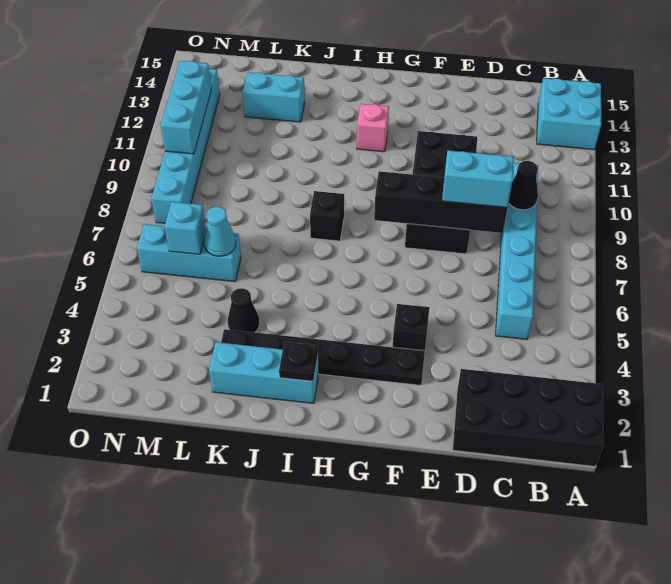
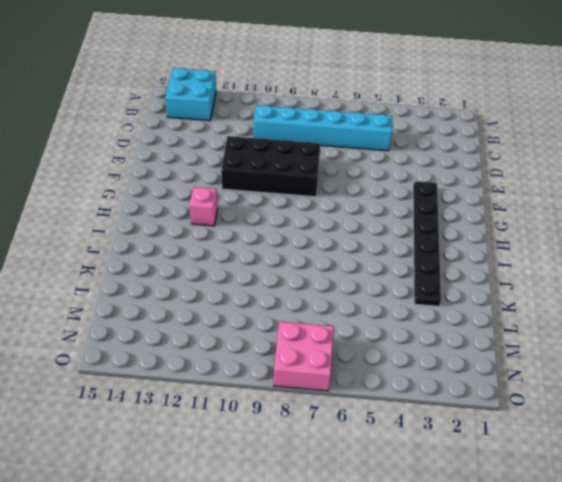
pink 2x2 brick [274,321,334,391] -> cyan 1x6 brick [151,69,220,223]
none -> black 2x4 brick [453,369,603,466]
none -> black 1x1 brick [393,304,429,351]
none -> cyan 1x3 brick [209,342,318,403]

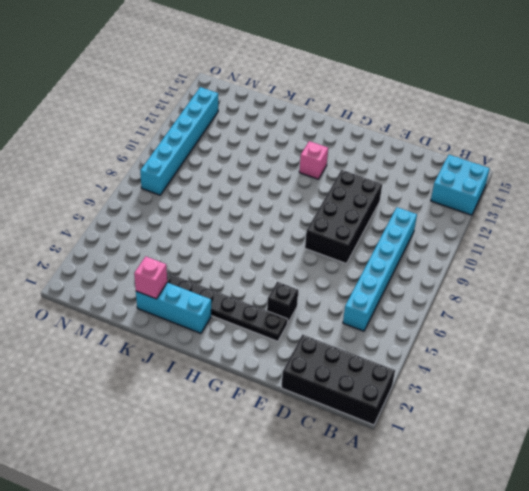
pink 1x1 brick [134,256,167,299] -> none
none -> black 1x1 brick [310,191,344,241]
none -> black 1x1 cone [228,288,259,332]
none -> cyan 1x2 brick [242,72,305,122]

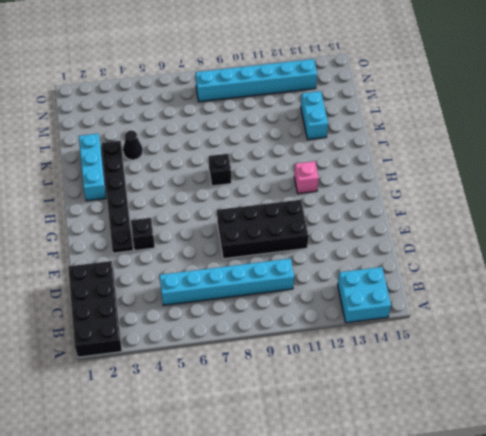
none -> cyan 1x3 brick [137,224,241,282]
none -> black 1x1 cone [509,161,538,210]
none -> black 1x4 brick [374,171,507,233]

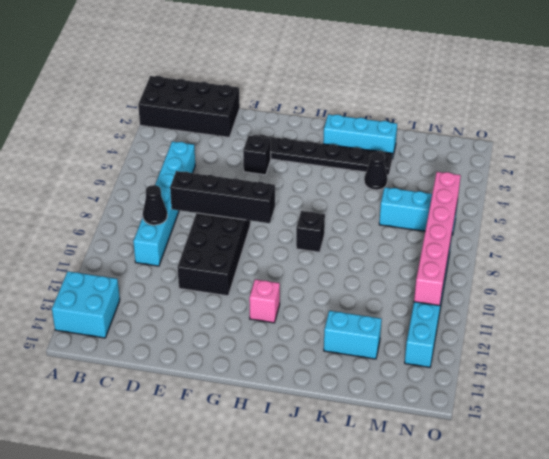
pink 1x6 brick [414,172,461,306] -> cyan 1x3 brick [161,61,211,154]
none -> black 1x1 plate [279,342,318,381]
none -> cyan 1x1 cone [204,206,236,256]
none -> cyan 1x1 brick [165,202,206,254]

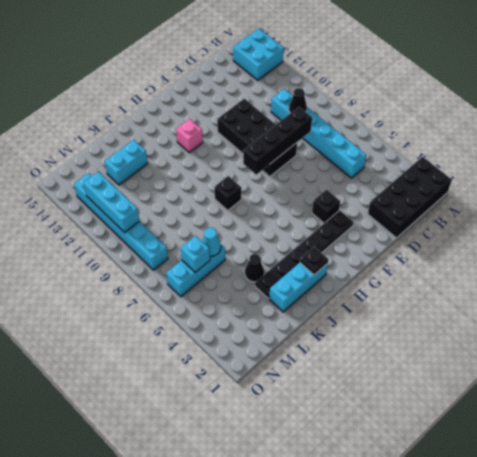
none -> cyan 1x2 brick [442,151,514,208]

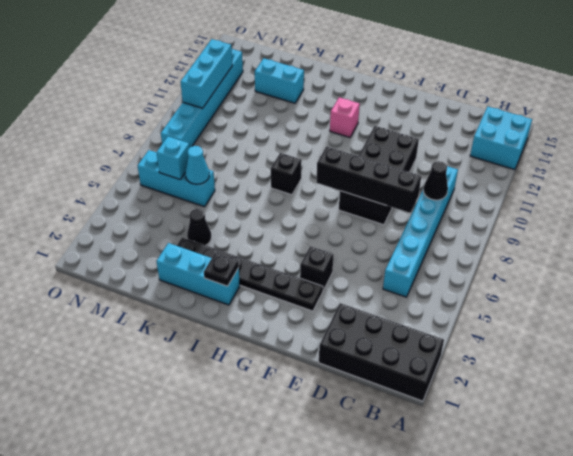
none -> cyan 1x2 brick [442,151,514,208]

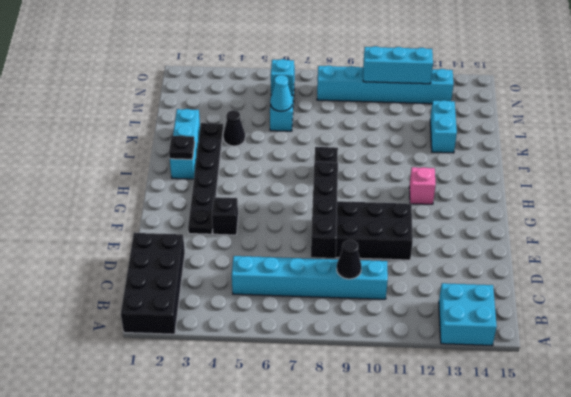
none -> cyan 1x2 brick [442,151,514,208]

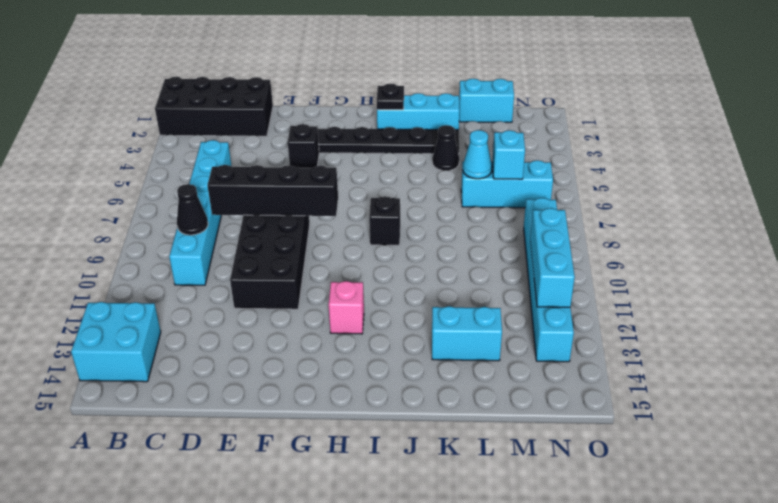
cyan 1x2 brick [459,79,514,122] -> cyan 1x2 brick moved to [442,151,514,208]

